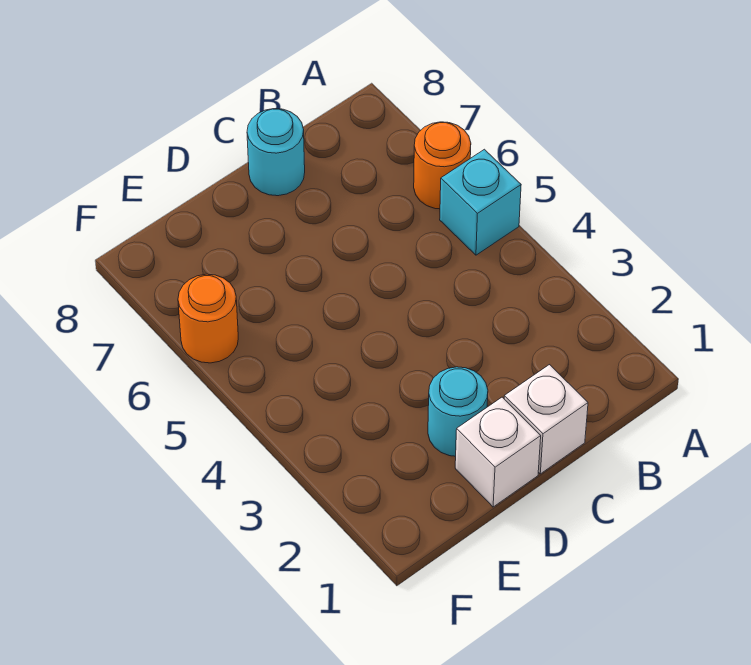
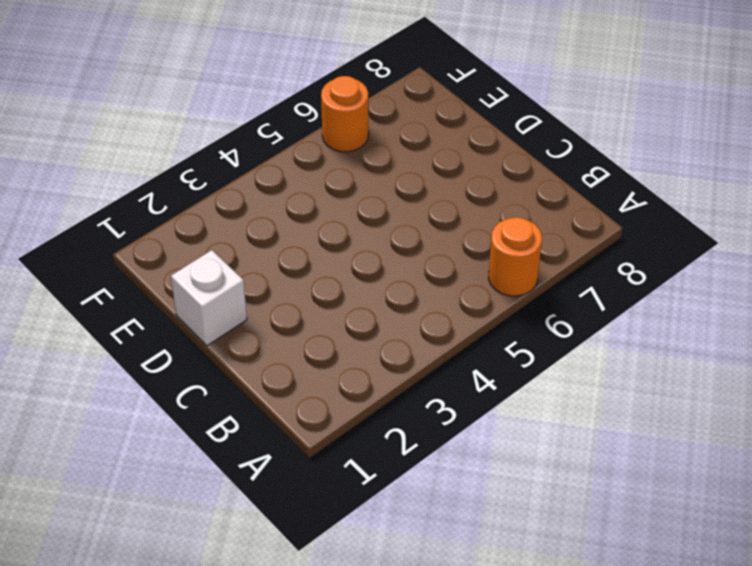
none -> cyan 1x1 brick [440,149,521,255]
none -> white 1x1 brick [504,365,588,474]

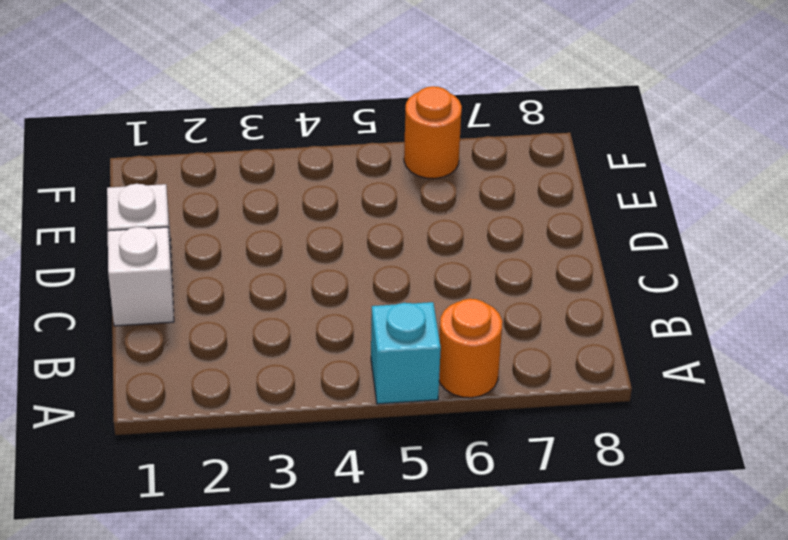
none -> cyan 1x1 round brick [247,109,305,196]
none -> cyan 1x1 round brick [428,367,488,456]

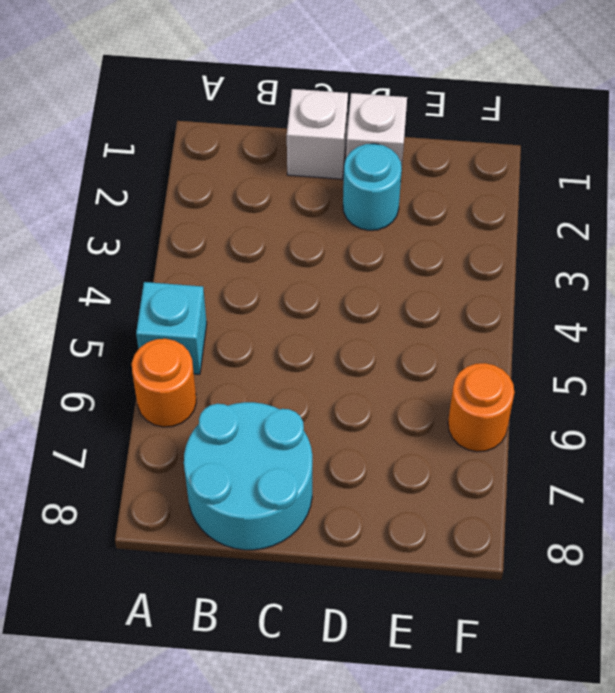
cyan 2x2 round brick [184,402,312,550] -> cyan 1x1 round brick [247,109,305,196]

